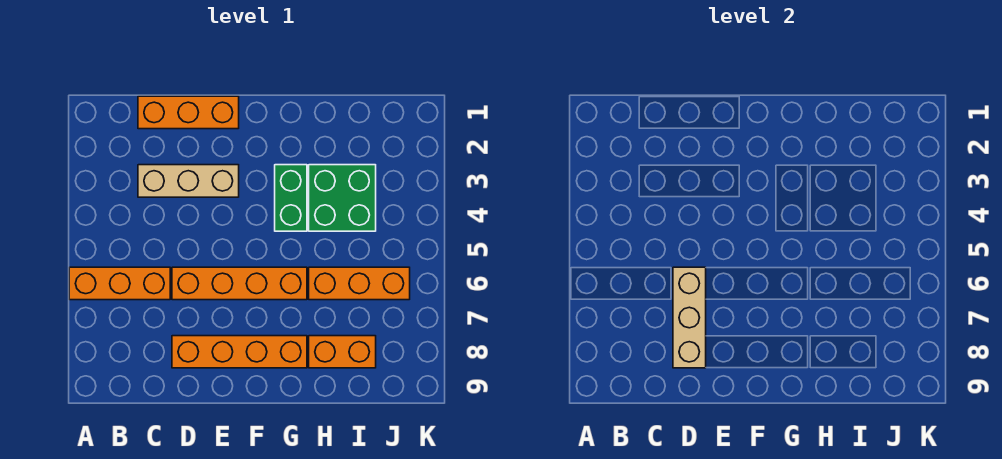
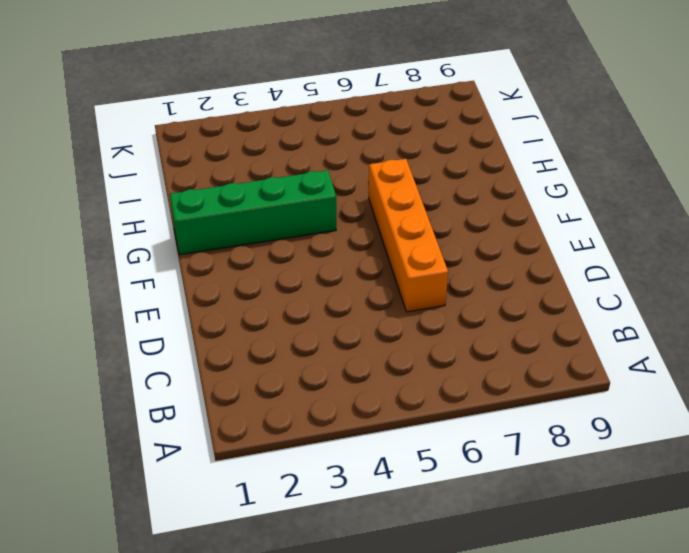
green 1x4 brick [170,170,336,255] -> green 1x2 brick [275,165,307,231]
none -> orange 1x3 brick [69,267,170,300]
none -> orange 1x3 brick [138,96,239,129]

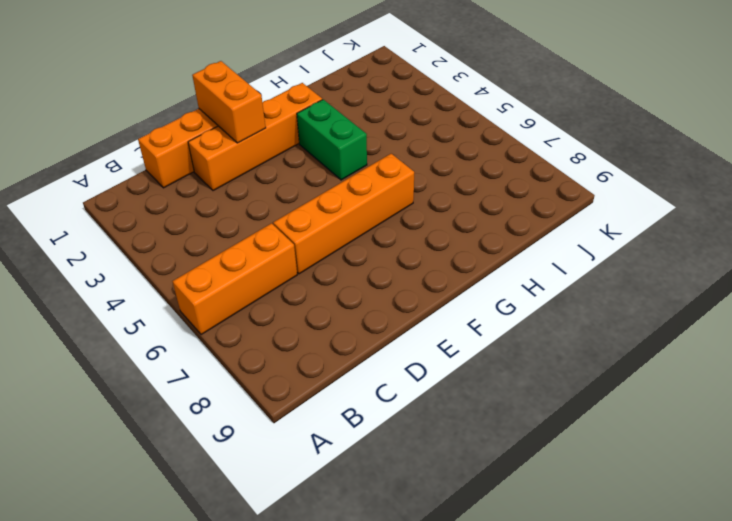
orange 1x4 brick [188,83,322,191] -> orange 1x4 brick moved to [172,336,307,368]
orange 1x2 brick [192,61,266,143] -> orange 1x2 brick turned to [309,336,376,368]
none -> tan 1x3 brick [138,165,239,197]
none -> green 2x2 brick [309,165,376,231]

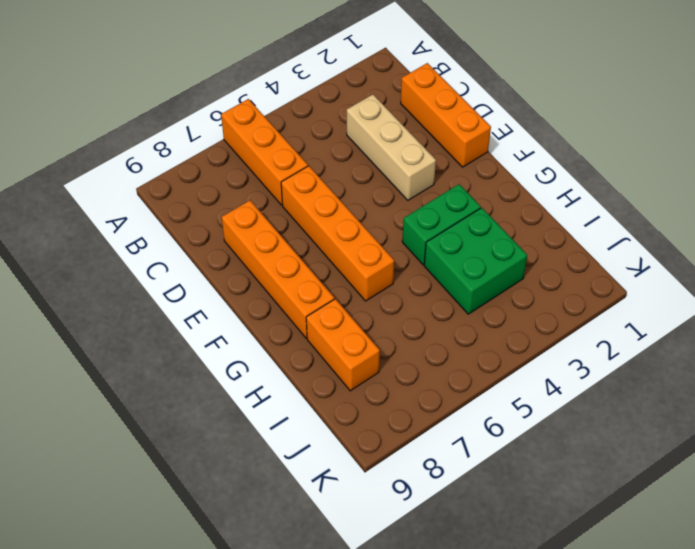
none -> orange 1x3 brick [309,267,410,300]
none -> tan 1x3 brick [673,267,706,368]

